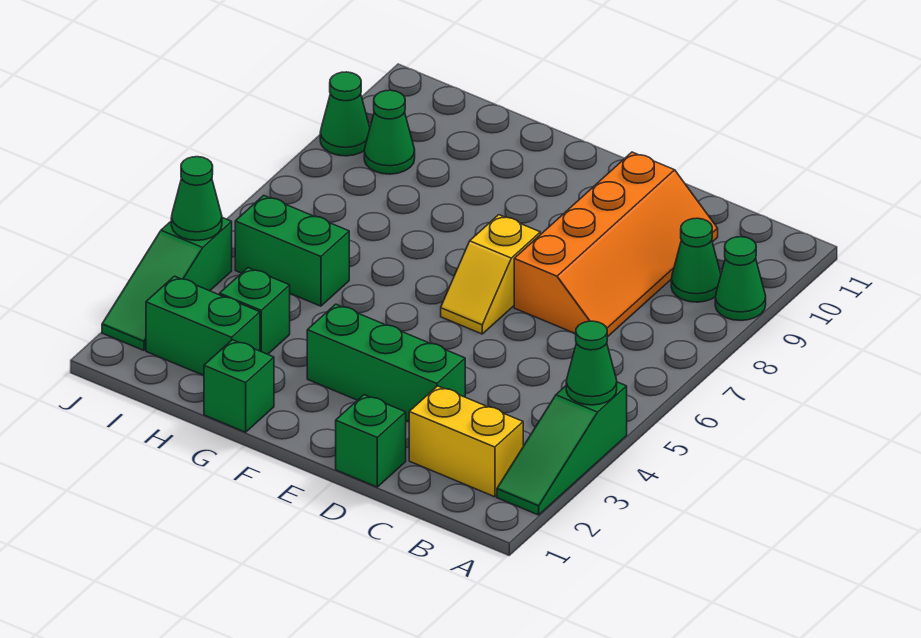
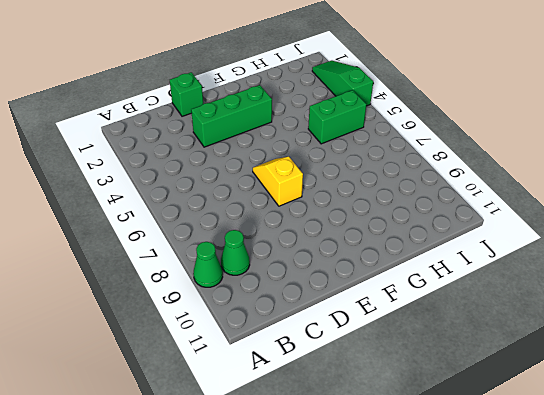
none -> green 1x3 slope [497,382,627,515]
none -> yellow 1x2 brick [409,386,523,497]
none -> orange 2x4 slope [514,152,718,337]

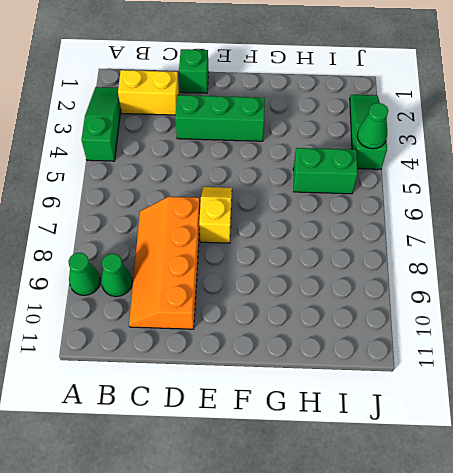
none -> green 1x1 brick [204,340,274,432]
none -> green 1x2 brick [146,276,260,375]
none -> green 1x1 brick [220,268,290,354]

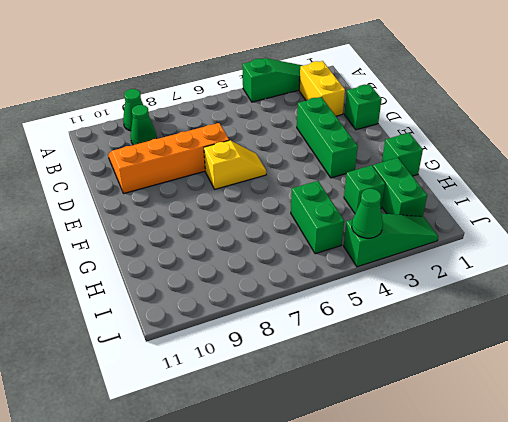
none -> green 1x1 cone [364,90,415,174]
none -> green 1x1 cone [320,72,370,156]
none -> green 1x1 cone [566,321,617,405]

